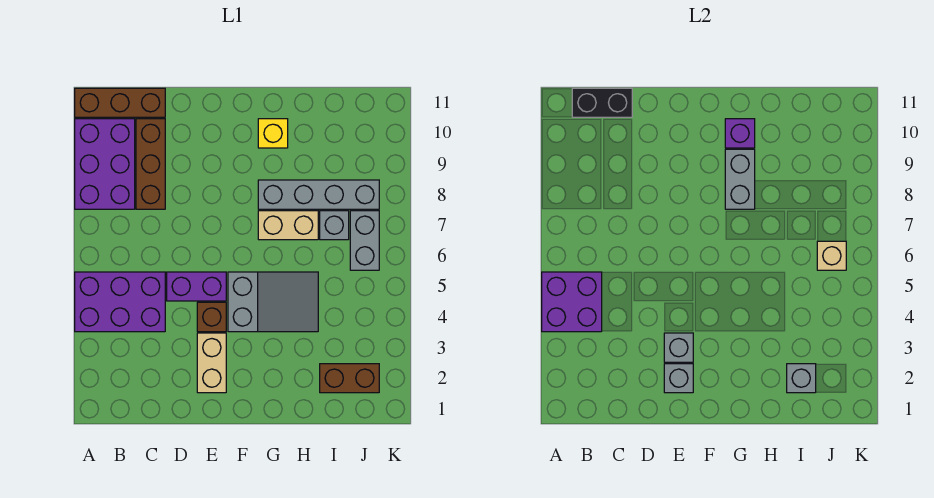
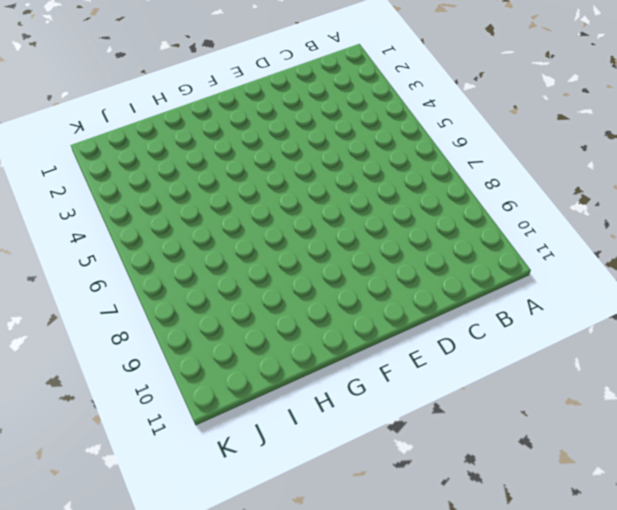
none -> purple 2x3 brick [75,272,165,332]
none -> purple 2x3 brick [75,119,135,209]
none -> brown 1x3 brick [75,88,165,117]

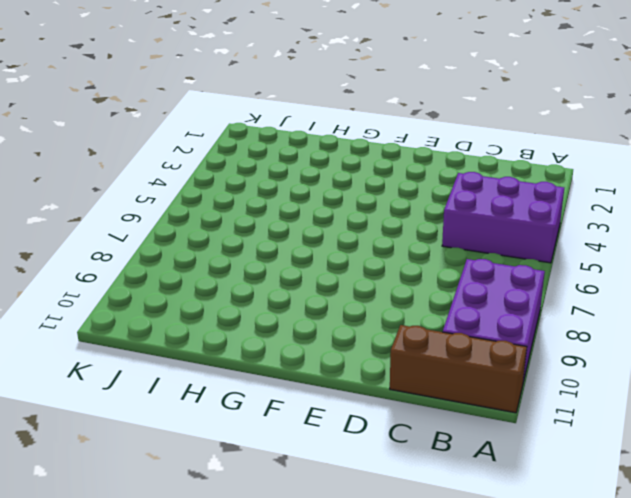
none -> brown 1x3 brick [136,119,165,209]
none -> purple 1x2 brick [167,272,226,301]
none -> tan 1x2 brick [197,333,226,393]

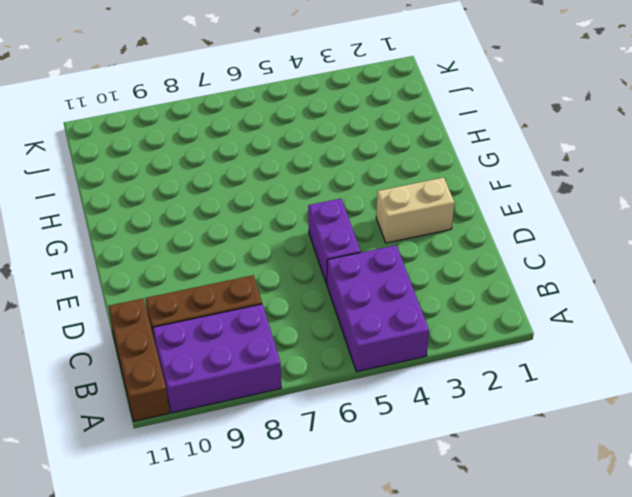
none -> brown 1x1 brick [197,302,226,332]
none -> grey 2x3 slope [228,272,318,332]
none -> tan 1x2 brick [258,211,318,240]

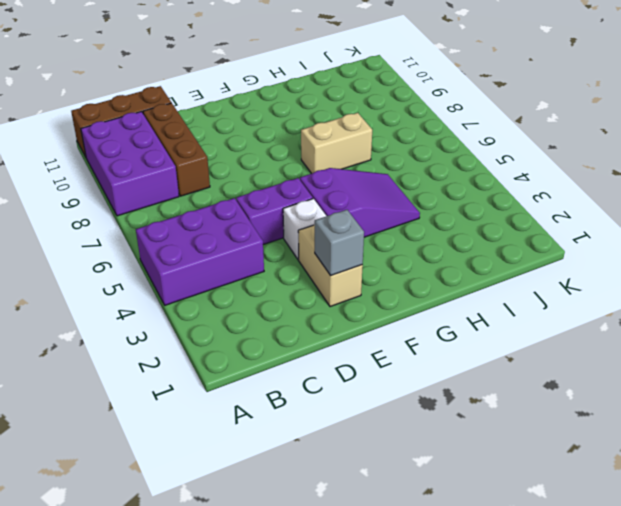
white 1x1 brick [283,199,326,260] -> brown 1x1 brick [197,302,226,332]
purple 2x3 slope [300,168,420,237] -> grey 2x3 slope [228,272,318,332]
none -> grey 1x4 brick [258,180,379,209]
none -> yellow 1x1 brick [258,119,288,148]
none -> brown 1x2 brick [320,364,379,393]

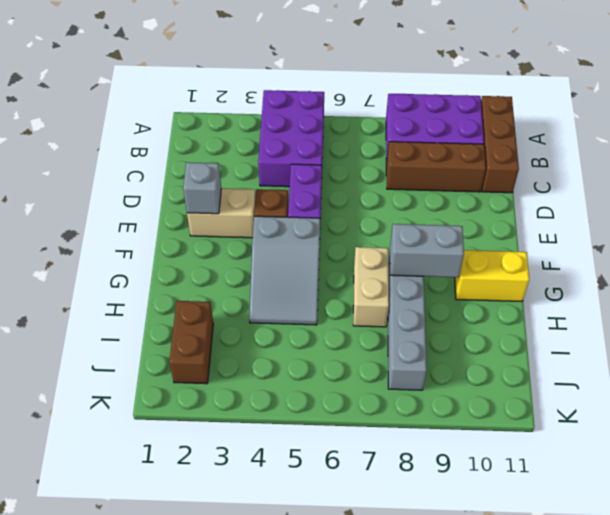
yellow 1x2 brick [455,250,529,301] -> yellow 1x1 brick [258,119,288,148]
none -> grey 1x1 brick [320,211,349,240]
none -> grey 1x2 brick [350,211,379,270]
none -> purple 2x2 brick [542,272,602,332]

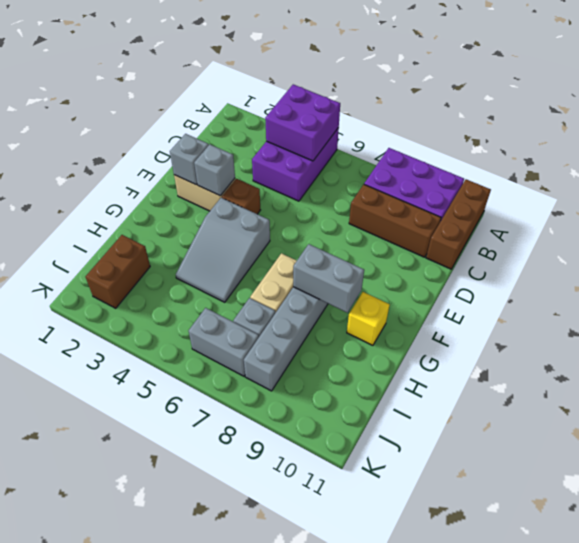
none -> purple 1x2 brick [167,272,226,301]
none -> black 1x2 brick [572,88,632,117]
none -> purple 1x1 brick [725,119,755,148]

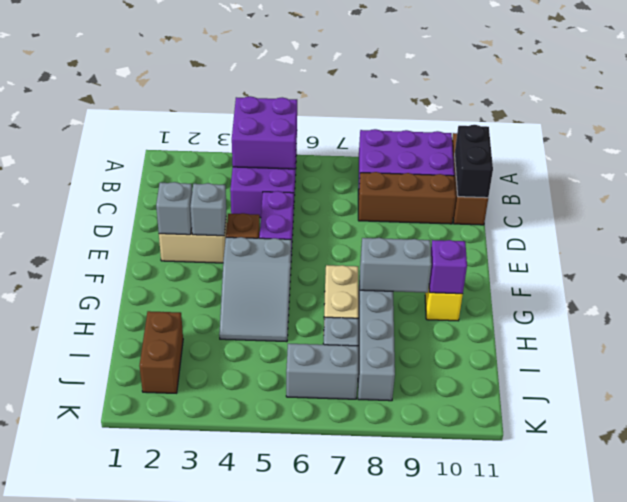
none -> grey 1x1 brick [787,364,816,393]
none -> tan 1x1 brick [817,241,846,270]

